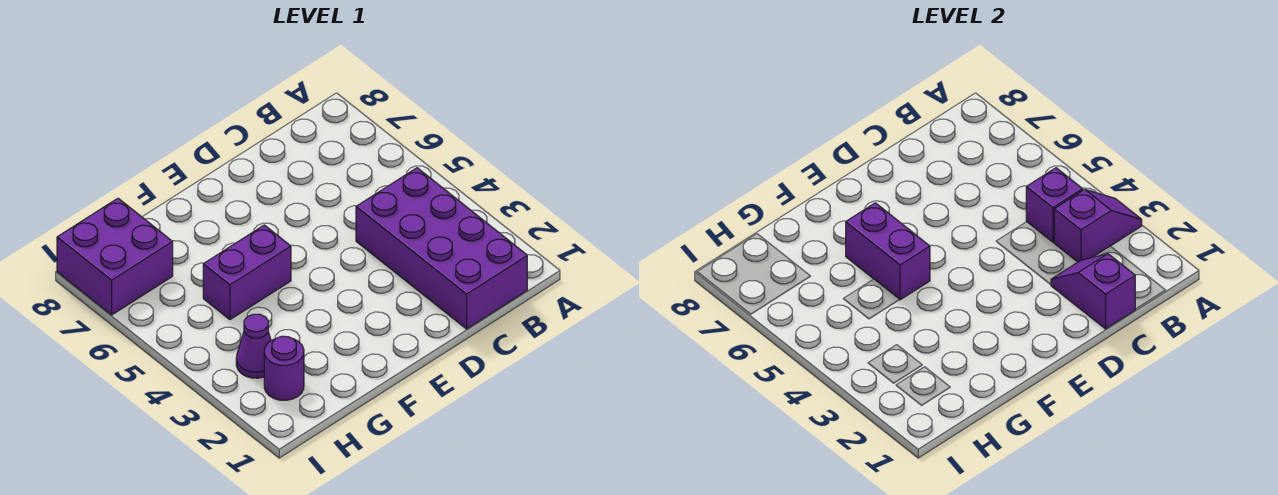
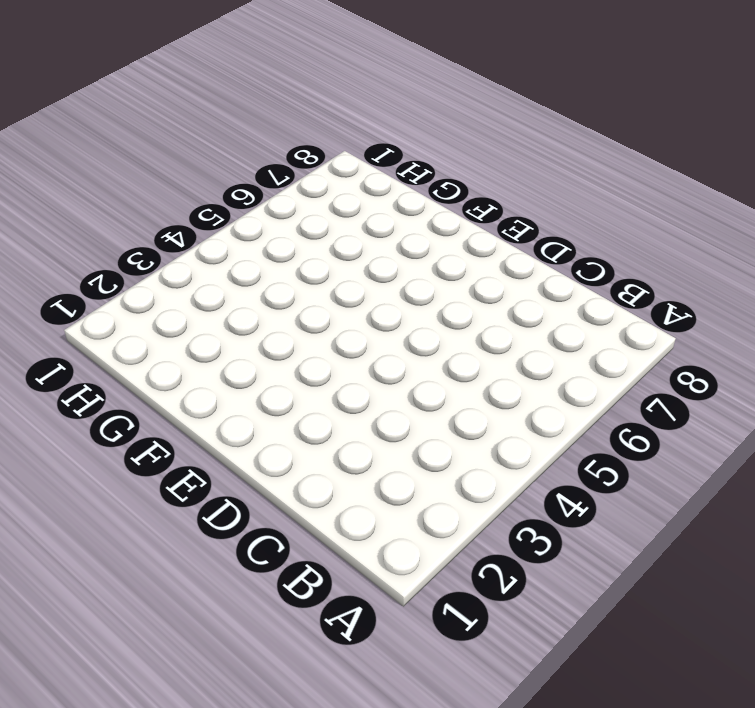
none -> purple 2x4 brick [356,168,527,329]
none -> purple 1x2 brick [203,225,291,320]

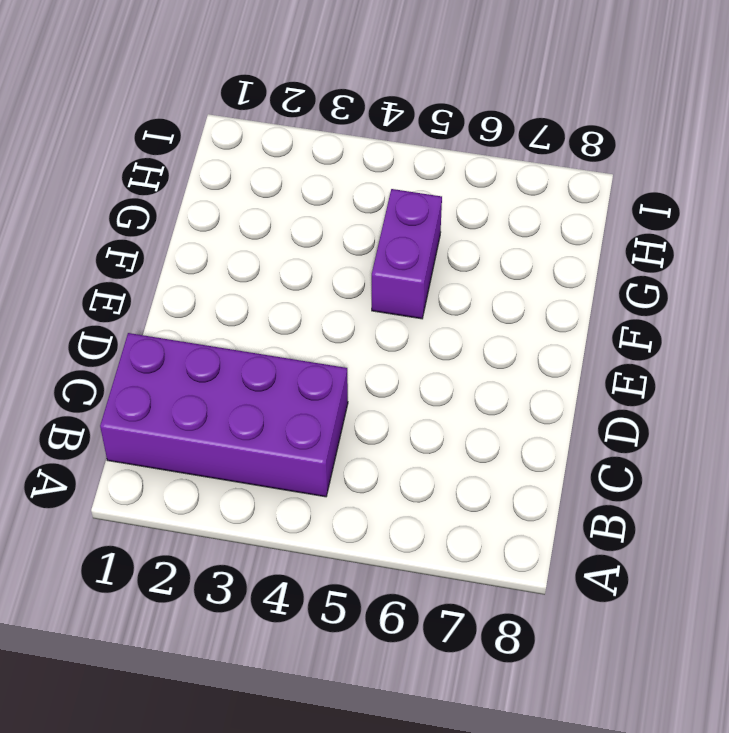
none -> purple 1x1 round brick [264,336,304,400]
none -> purple 1x1 cone [236,314,271,378]

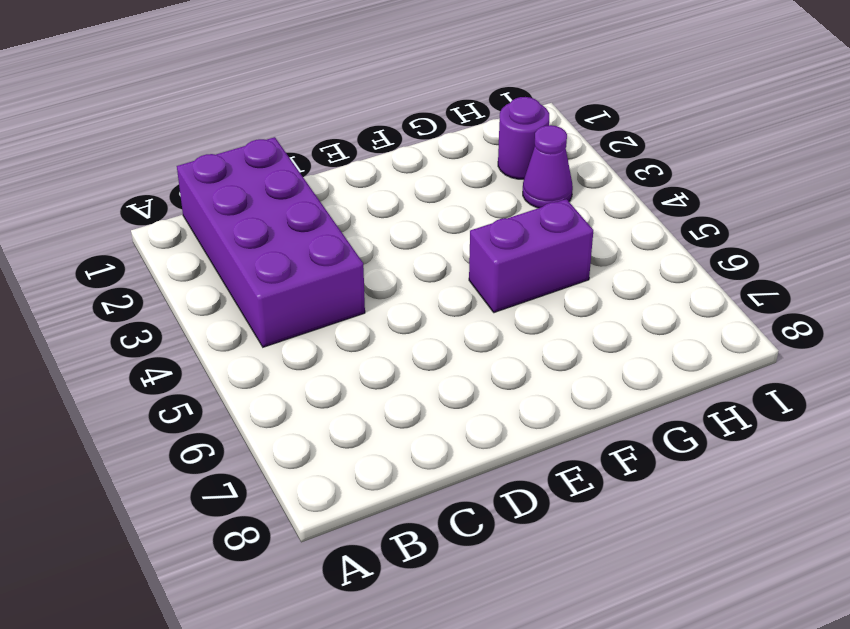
none -> purple 2x2 brick [57,198,173,315]
none -> purple 1x2 slope [1054,190,1142,262]

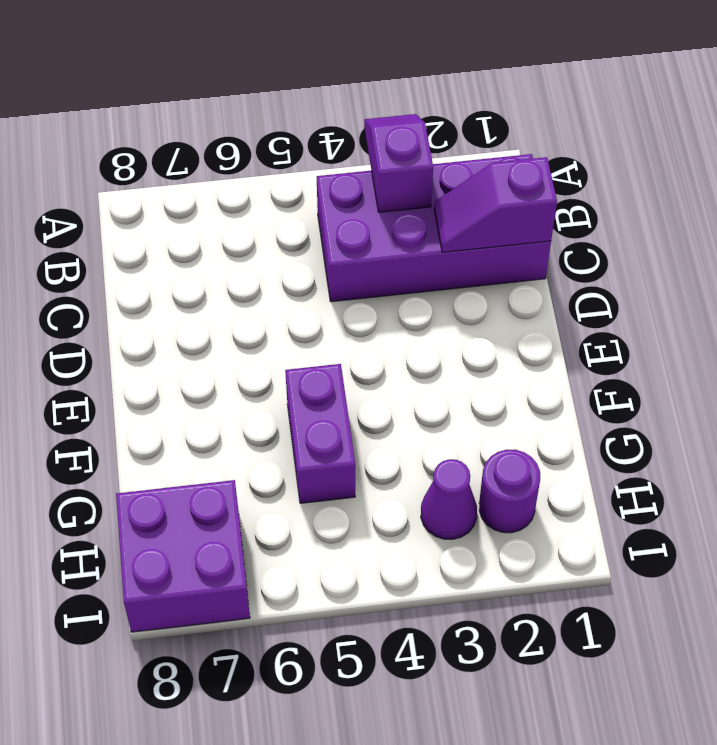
none -> purple 1x1 brick [1026,168,1083,242]
none -> purple 1x2 brick [846,203,930,300]

